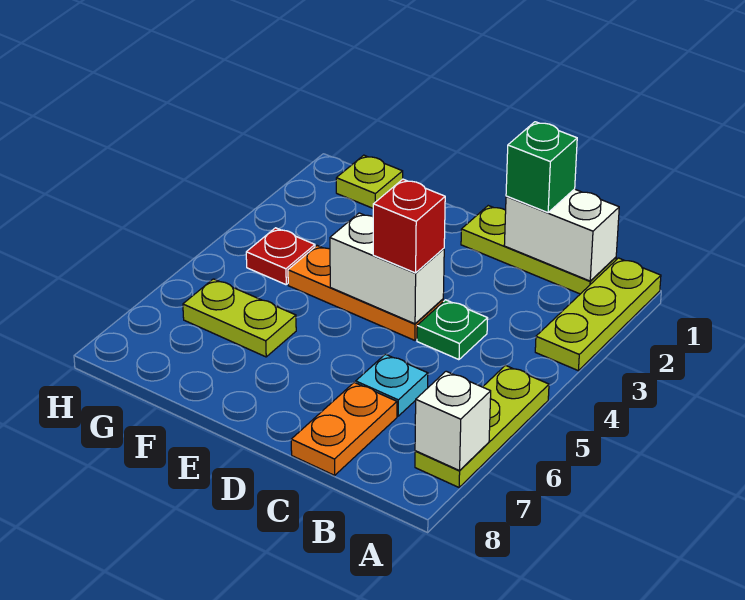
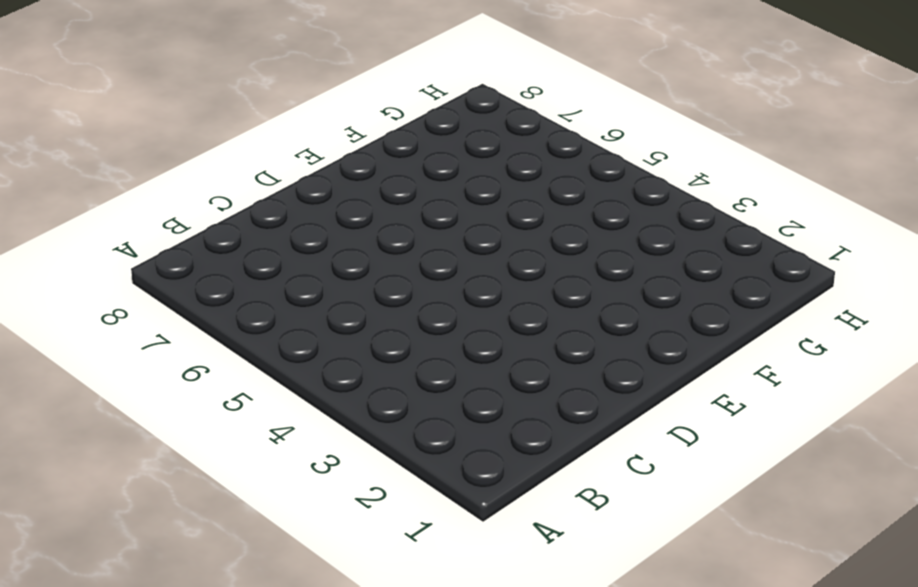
none -> lime 1x3 plate [535,258,661,371]
none -> lime 1x3 plate [415,365,549,487]
none -> lime 1x3 plate [461,206,616,294]

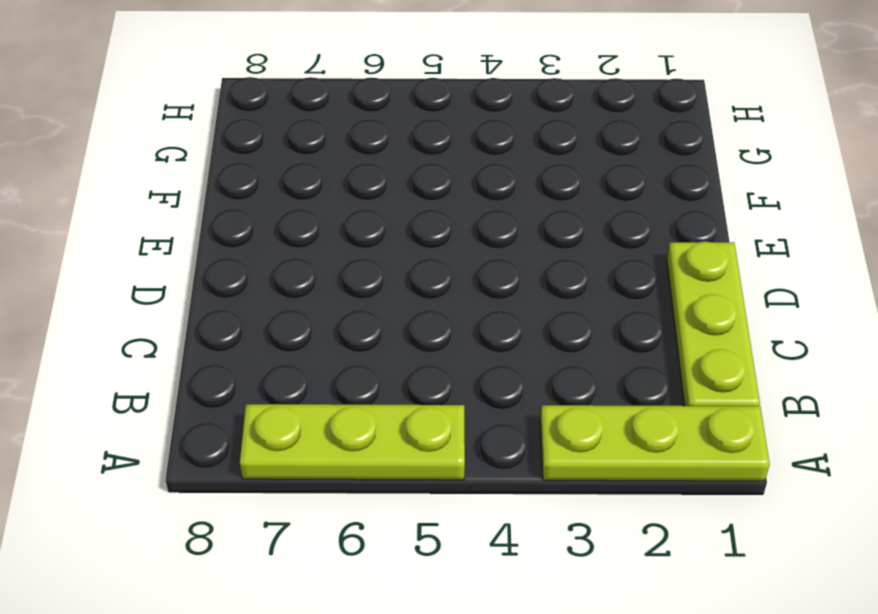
none -> green 1x1 plate [417,300,488,360]
none -> cyan 1x1 plate [356,354,428,416]
none -> orange 1x2 plate [291,382,397,475]

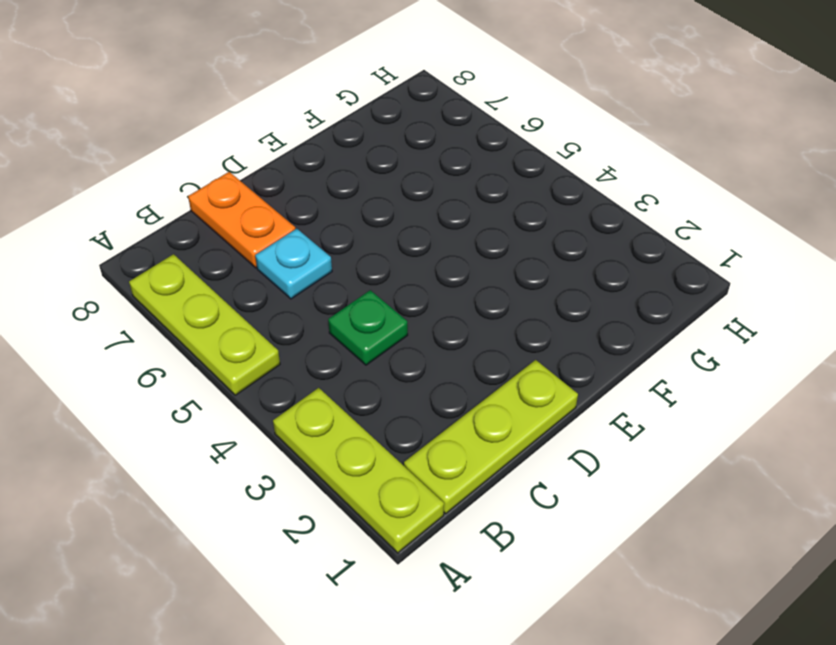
none -> orange 1x3 plate [288,246,443,340]
none -> lime 1x2 plate [183,279,296,357]
none -> lime 1x1 plate [336,155,403,208]

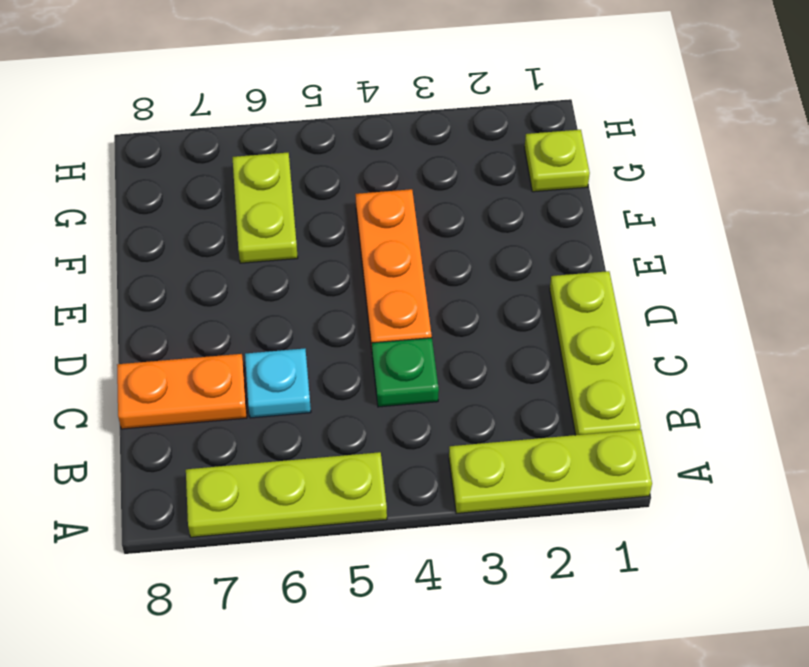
none -> red 1x1 plate [246,228,315,285]
none -> white 1x1 brick [415,371,491,471]
none -> white 1x2 brick [504,189,619,281]

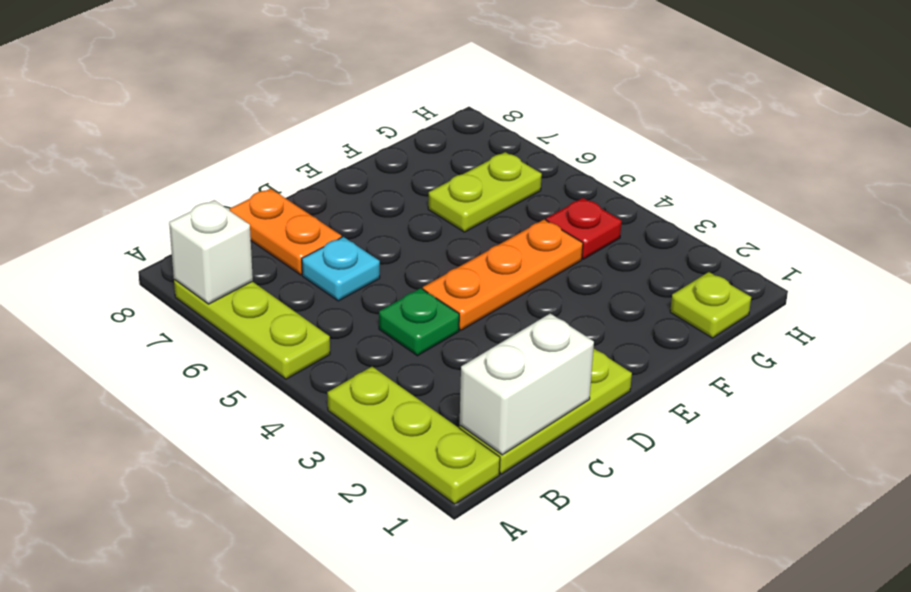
none -> white 1x2 brick [330,213,444,324]
none -> green 1x1 brick [506,122,577,213]
none -> red 1x1 brick [373,179,445,273]

